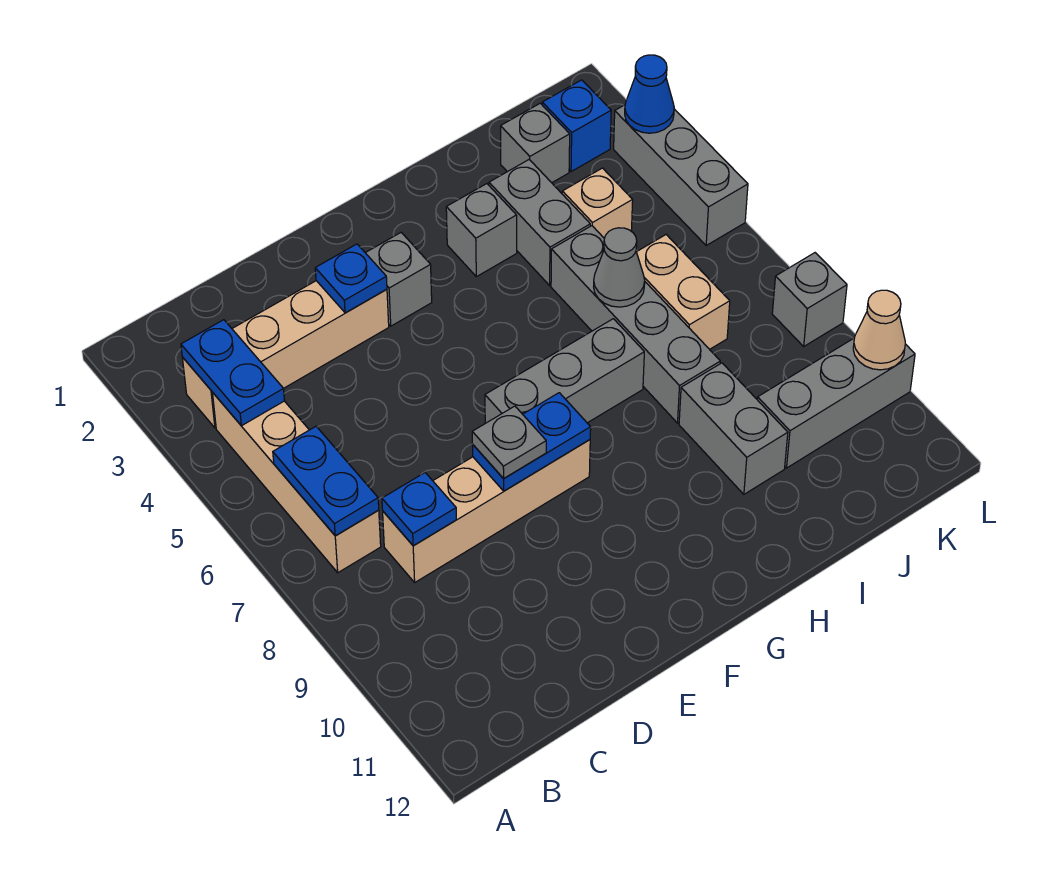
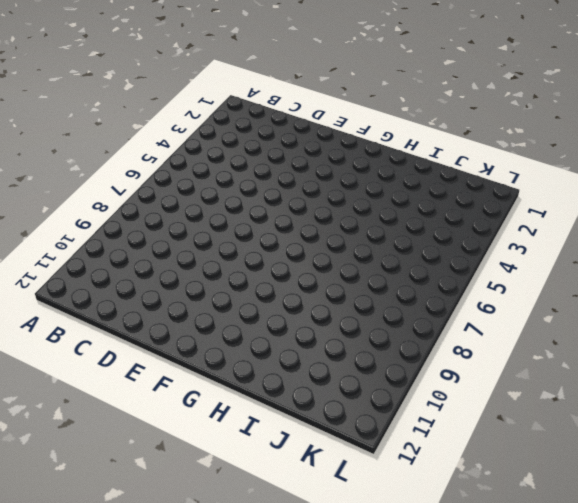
none -> tan 1x4 brick [182,281,389,428]
none -> tan 1x4 brick [213,393,381,573]
none -> tan 1x4 brick [383,440,590,582]

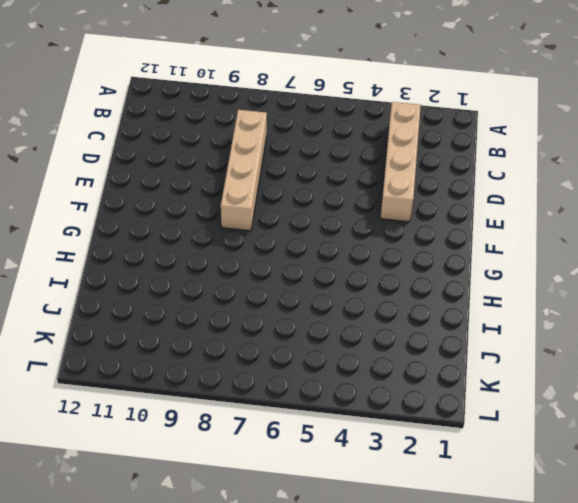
none -> tan 1x4 brick [213,393,381,573]
none -> grey 1x1 brick [366,232,432,326]
none -> grey 1x3 brick [485,319,644,423]

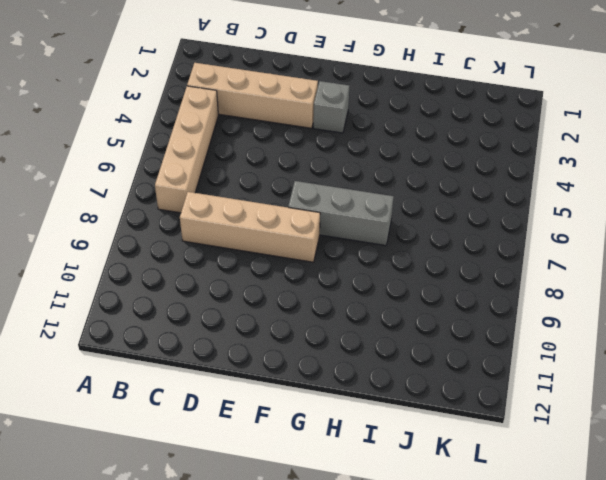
none -> grey 1x1 brick [446,184,517,277]
none -> grey 1x2 brick [489,160,590,285]
none -> grey 1x4 brick [551,226,720,423]

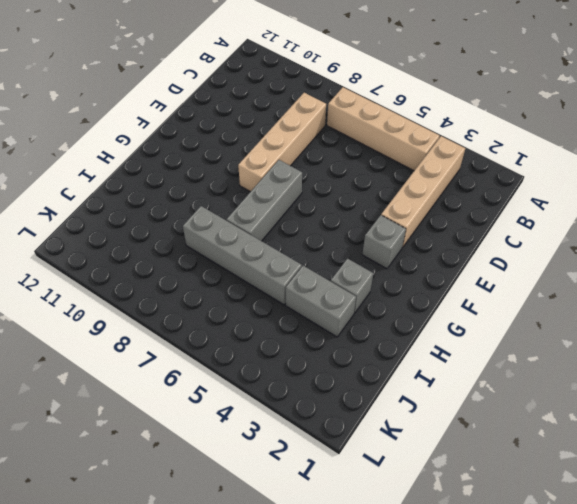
none -> grey 1x2 brick [679,363,788,494]
none -> grey 1x1 brick [501,103,570,183]
none -> tan 1x1 brick [562,168,633,238]

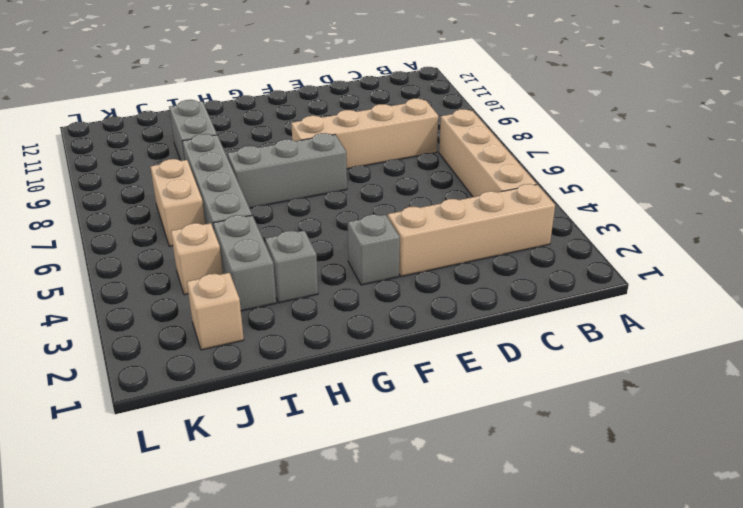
tan 1x1 brick [187,273,244,350] -> grey 1x1 brick [501,103,570,183]
none -> grey 1x3 brick [757,338,915,468]
none -> blue 1x1 brick [542,80,611,172]
none -> grey 1x3 brick [614,105,748,245]

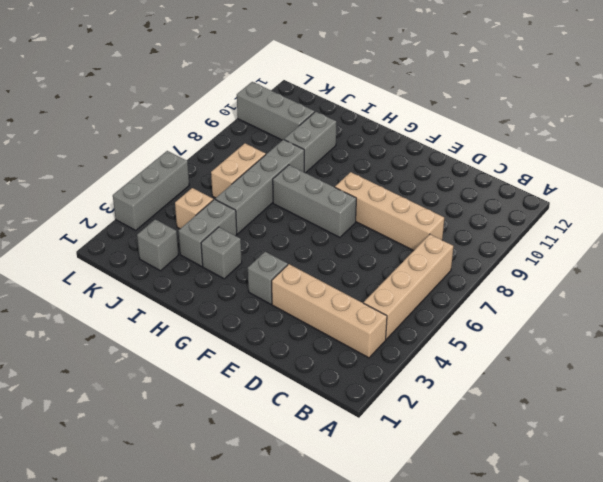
none -> blue 1x1 brick [542,80,611,172]
none -> grey 1x1 brick [772,253,847,346]
none -> blue 1x2 plate [181,320,285,426]

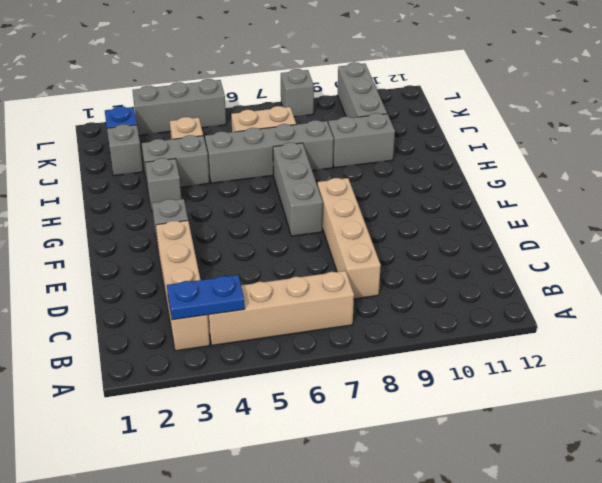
none -> blue 1x2 plate [273,426,379,536]
none -> blue 1x1 plate [382,473,456,546]
none -> blue 1x1 plate [315,244,387,313]

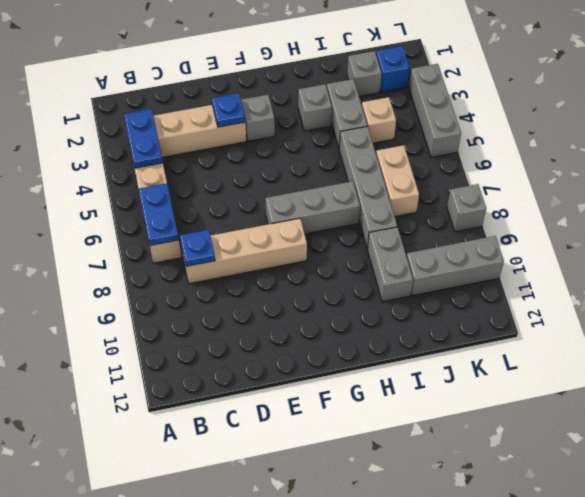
none -> blue 1x2 plate [472,393,591,491]
none -> grey 1x1 cone [594,228,645,307]
none -> blue 1x1 cone [625,55,674,133]

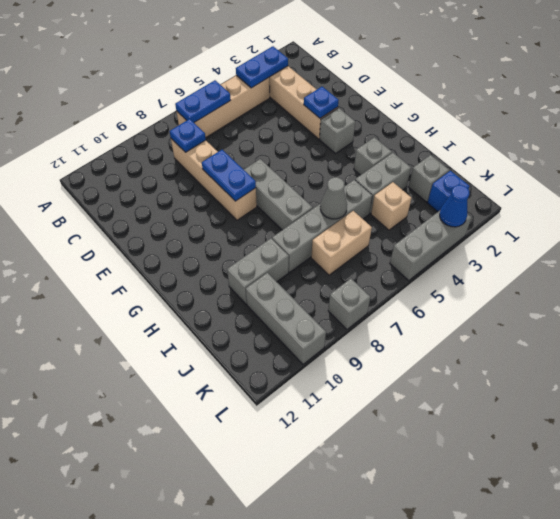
none -> tan 1x1 cone [853,290,905,370]
none -> grey 1x1 plate [472,406,546,479]

